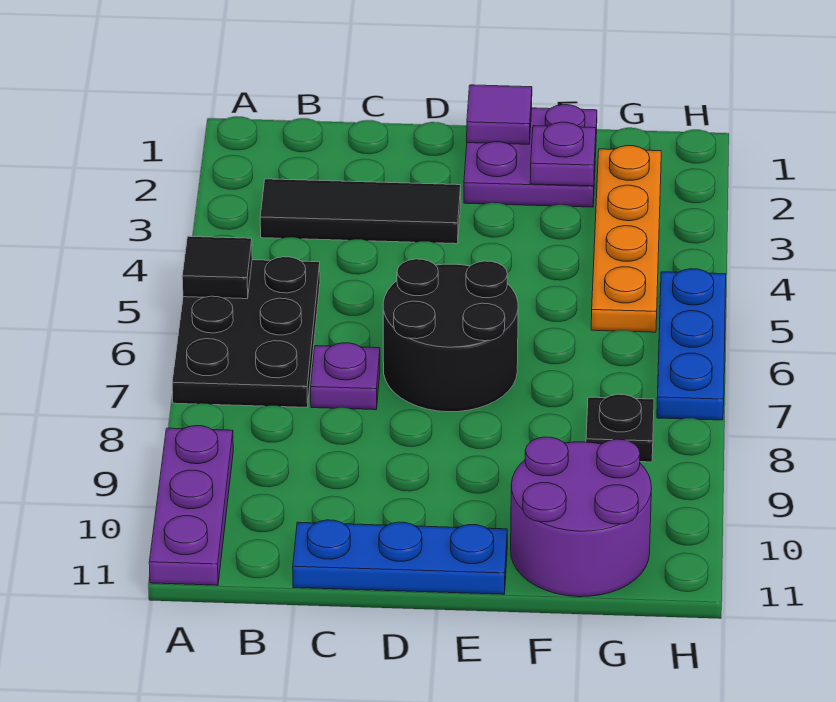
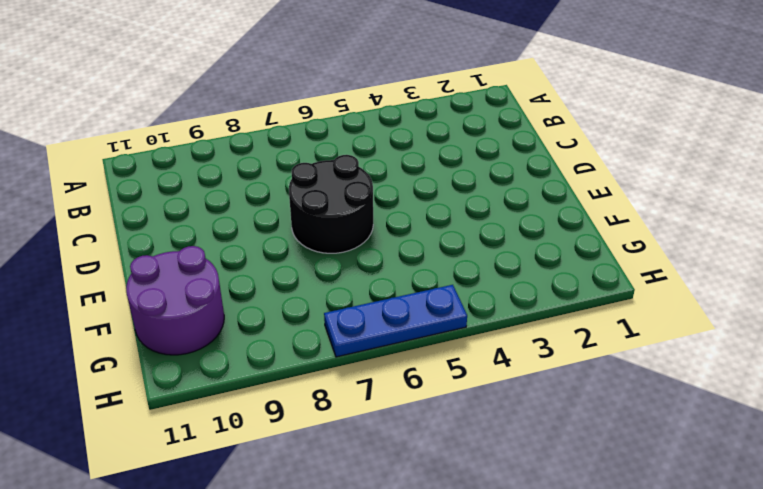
none -> black 2x3 plate [172,257,320,407]
none -> purple 1x3 plate [149,426,233,585]
none -> black 1x3 tile [260,179,461,244]

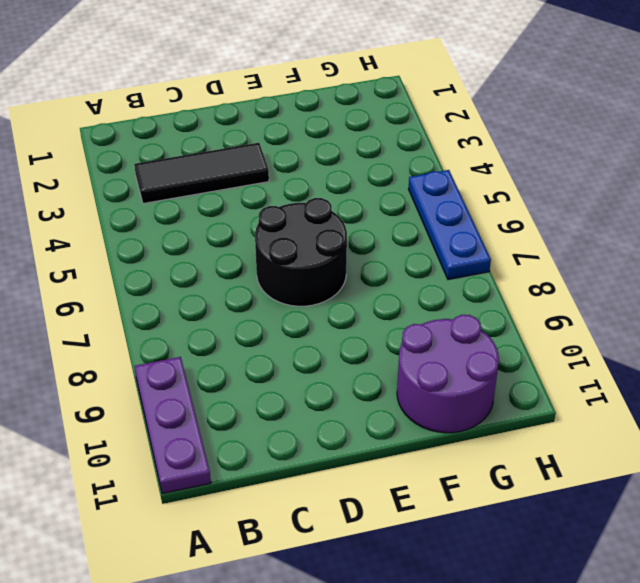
none -> black 2x3 plate [172,257,320,407]
none -> purple 1x1 plate [311,343,380,410]
none -> blue 1x3 plate [293,520,507,594]

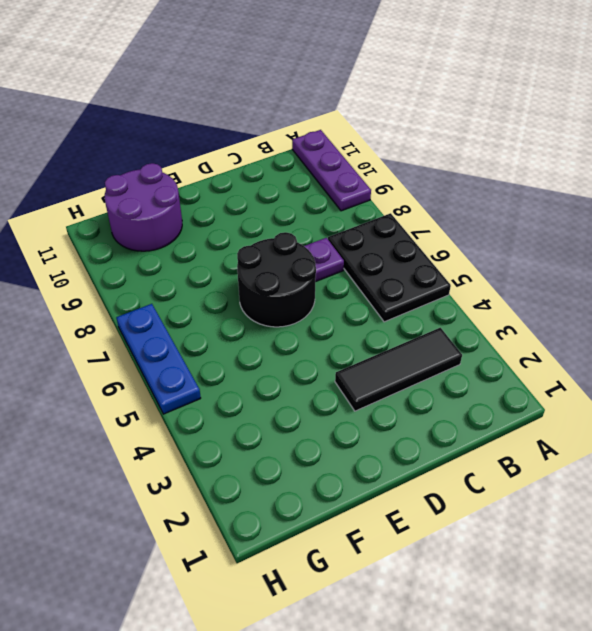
none -> blue 1x3 plate [293,520,507,594]
none -> purple 2x2 plate [464,105,597,207]
none -> orange 1x4 plate [591,146,661,332]

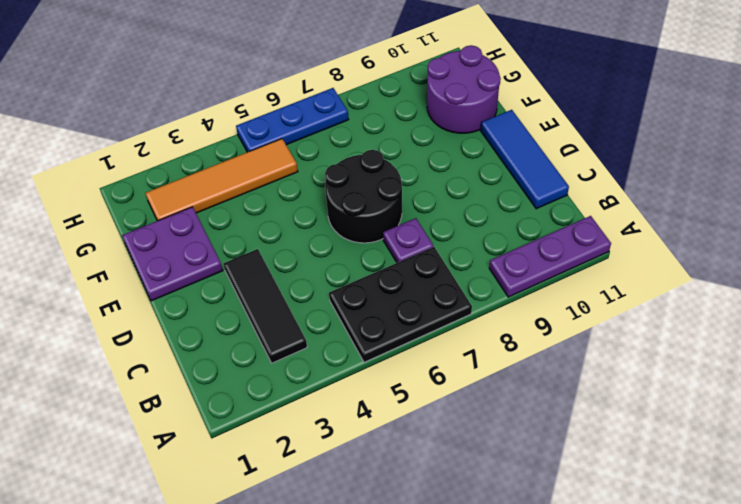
blue 1x3 tile [481,110,569,209] -> blue 1x3 plate [293,520,507,594]
orange 1x4 tile [145,139,298,221] -> orange 1x4 plate [591,146,661,332]
none -> black 1x1 plate [586,394,654,462]
none -> black 1x1 tile [182,236,252,299]
none -> purple 1x1 tile [467,85,532,144]

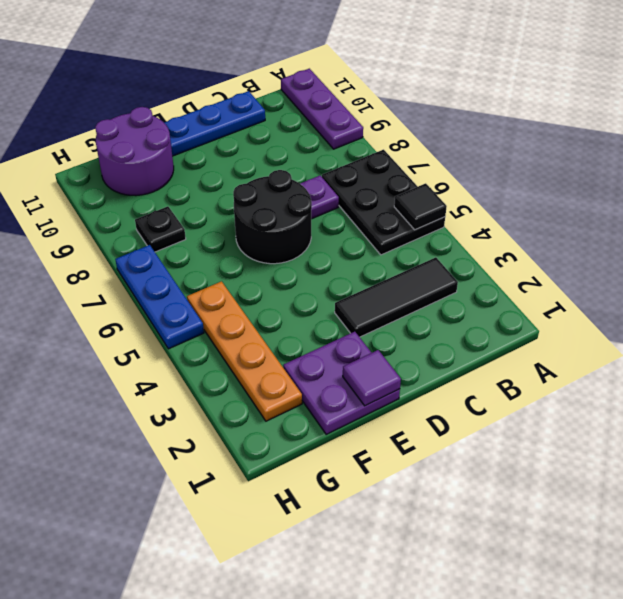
none -> purple 1x1 plate [530,122,596,186]

